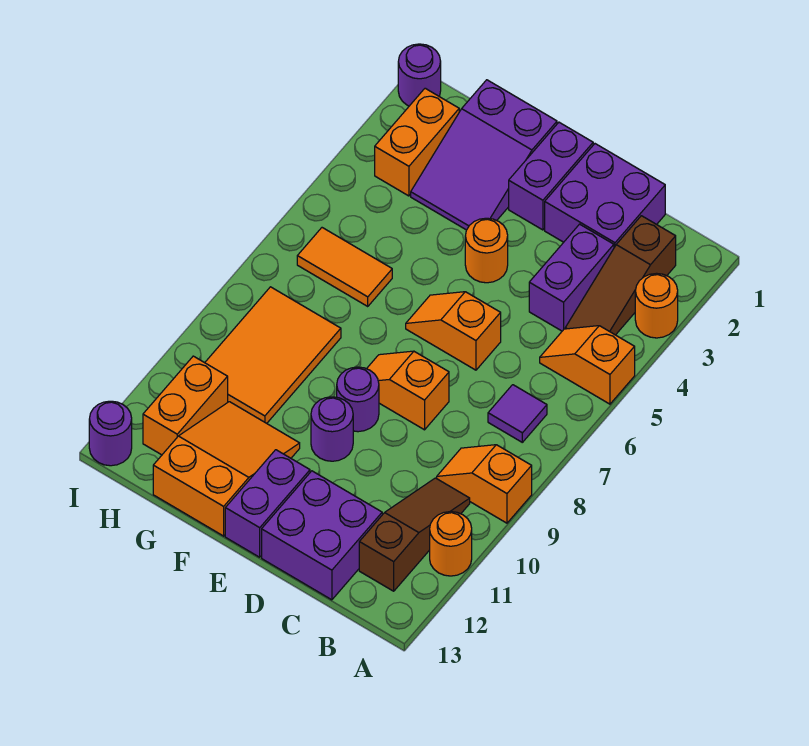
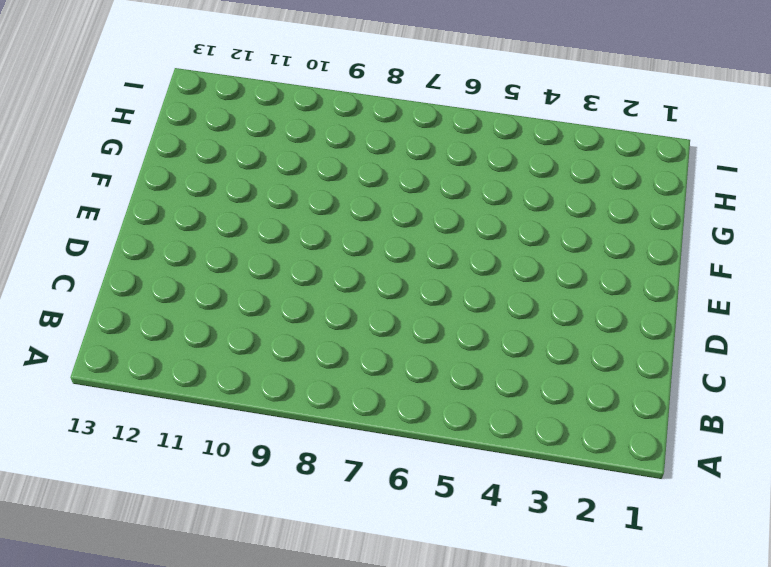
none -> orange 1x1 round brick [635,273,678,338]
none -> orange 1x2 slope [540,326,635,404]
none -> orange 1x2 slope [437,445,532,523]

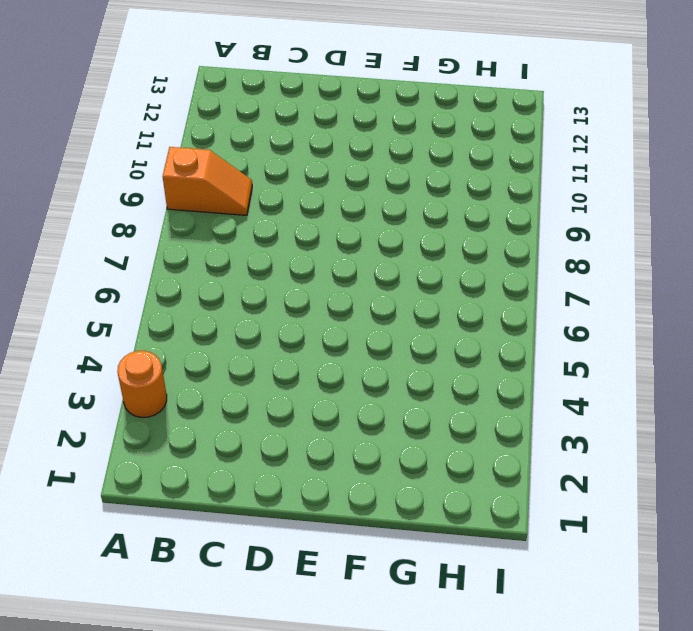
none -> orange 1x2 slope [540,326,635,404]
none -> orange 1x1 round brick [430,512,472,576]
none -> brown 1x3 slope [565,216,676,335]

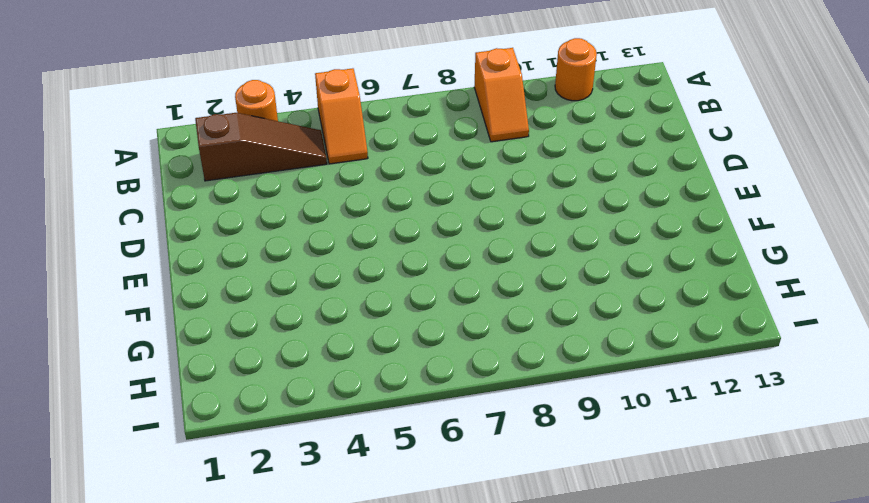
none -> purple 1x1 tile [488,385,547,442]
none -> brown 1x3 slope [359,478,470,591]
none -> purple 2x2 brick [545,144,665,247]

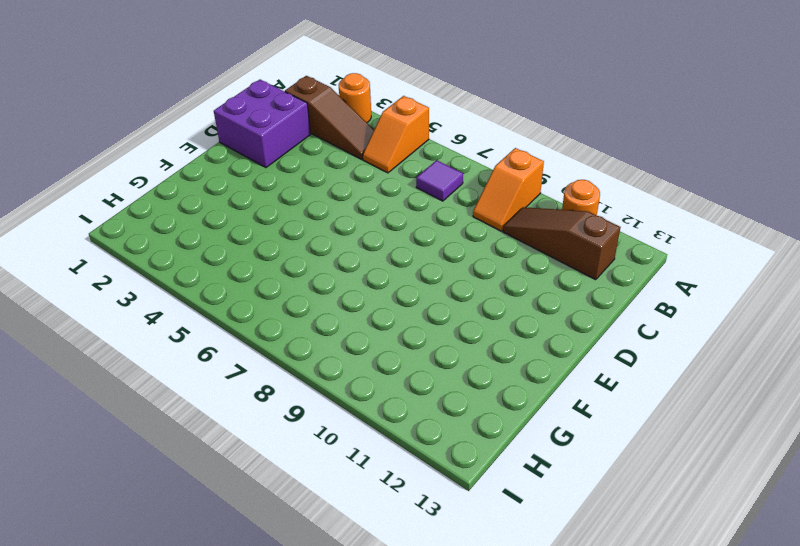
none -> purple 1x2 brick [529,224,614,331]
none -> purple 2x2 brick [262,471,382,600]
none -> orange 1x2 slope [406,292,501,370]

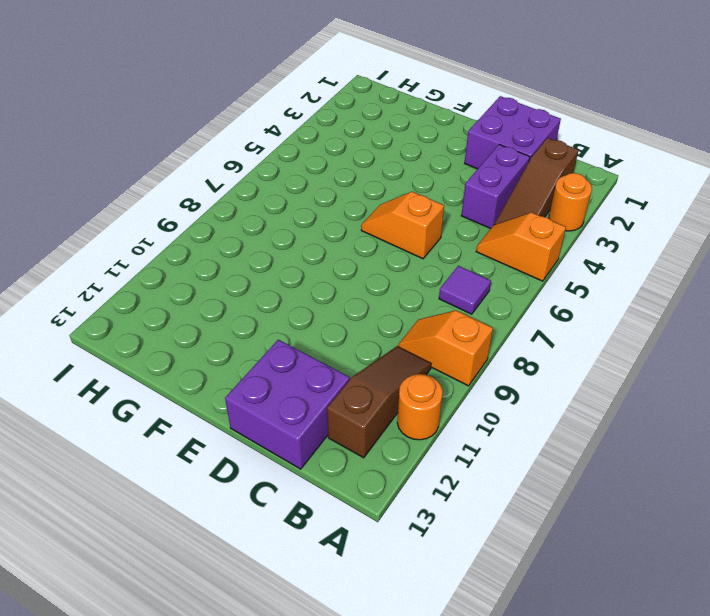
none -> orange 1x2 slope [367,351,449,430]
none -> purple 1x2 brick [509,122,593,230]
none -> orange 1x1 round brick [465,218,508,283]

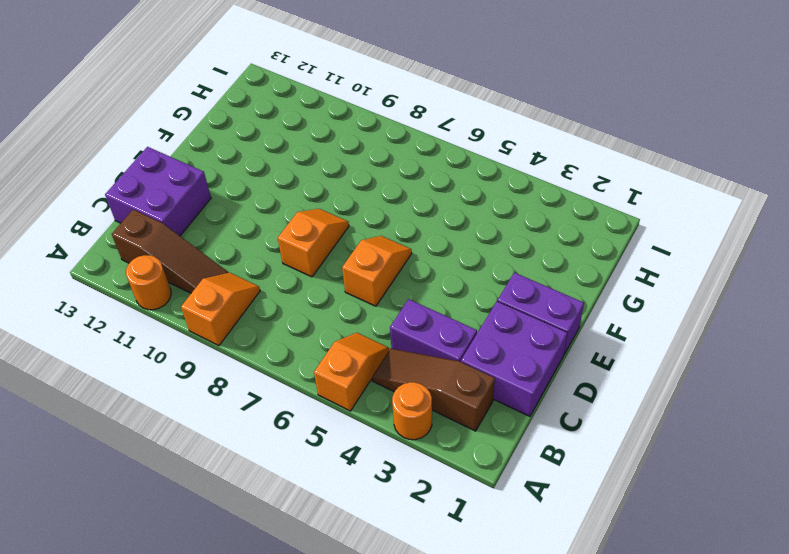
none -> purple 1x1 tile [488,385,547,442]
none -> orange 1x1 round brick [465,218,508,283]
none -> purple 1x1 round brick [337,367,379,432]

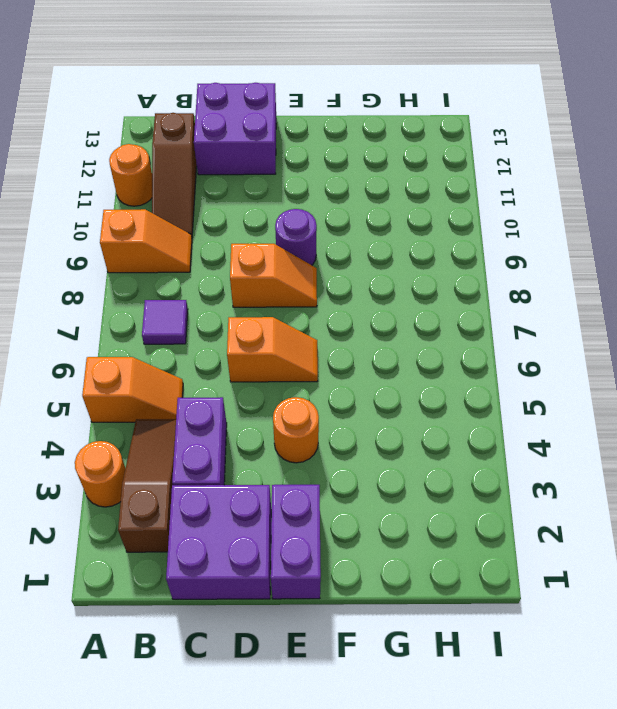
none -> purple 1x1 round brick [311,397,353,461]
none -> purple 1x2 brick [225,450,310,557]
none -> purple 2x3 slope [411,80,557,230]

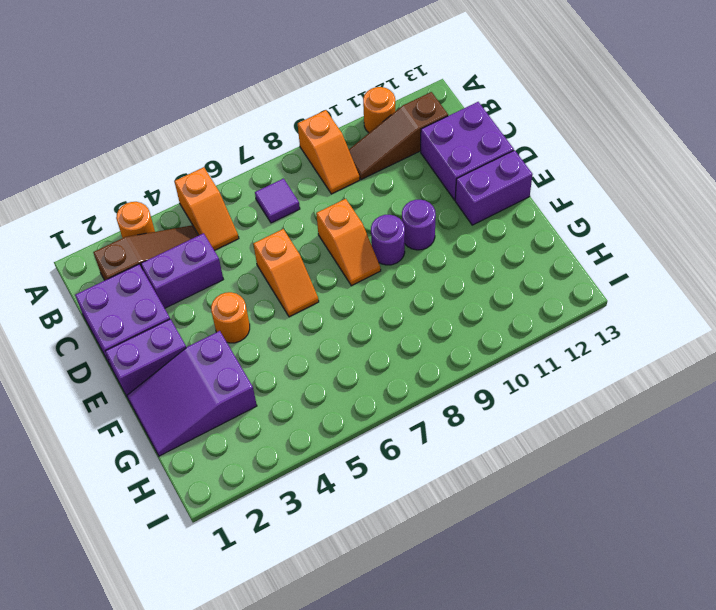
purple 2x3 slope [127,331,257,456] -> purple 2x3 slope turned to [411,80,557,230]
none -> orange 2x3 slope [153,402,300,536]
none -> orange 1x2 tile [297,228,392,306]
none -> orange 2x3 tile [205,287,341,423]

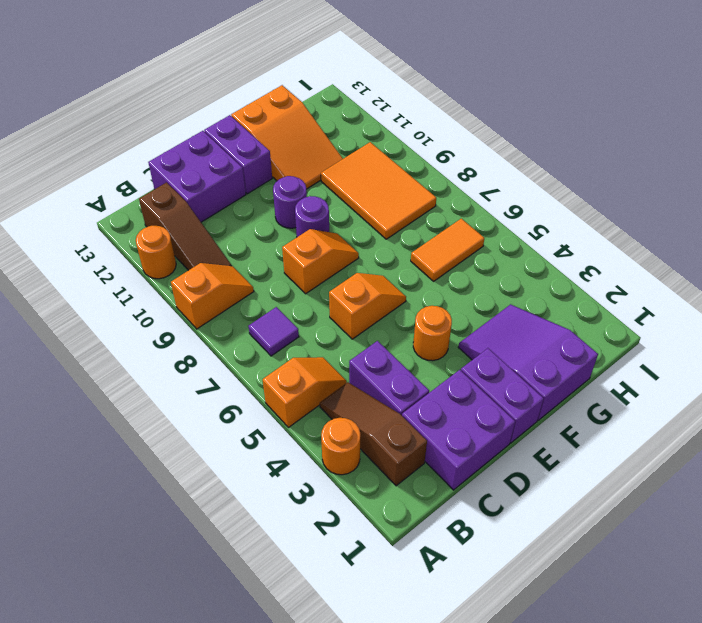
none -> orange 1x2 brick [375,88,459,196]
none -> orange 1x2 brick [143,356,228,455]
none -> purple 1x1 round brick [398,44,441,106]

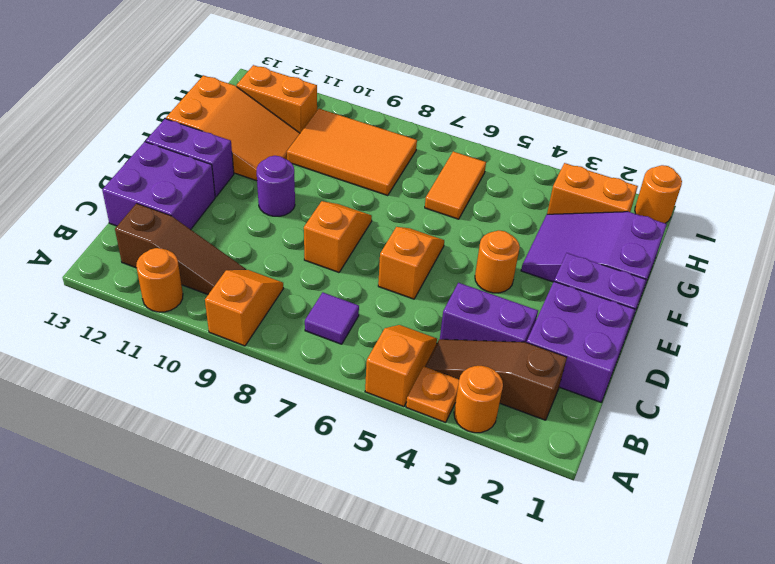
orange 1x1 plate [406,366,459,422] -> none
orange 1x1 round brick [635,165,682,223] -> purple 1x1 round brick [398,44,441,106]
none -> purple 1x1 round brick [337,367,379,432]
none -> purple 1x1 round brick [89,401,132,466]

